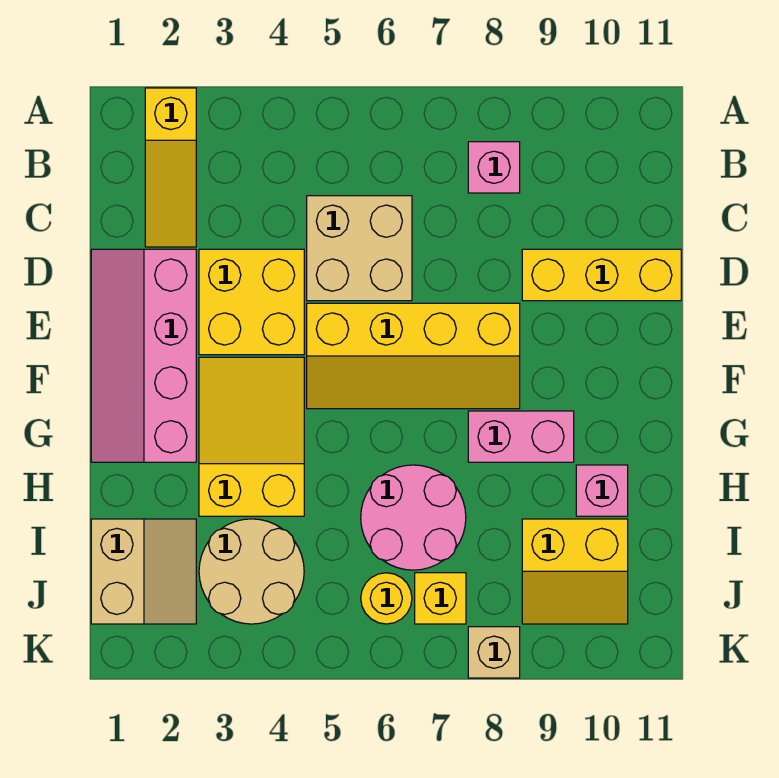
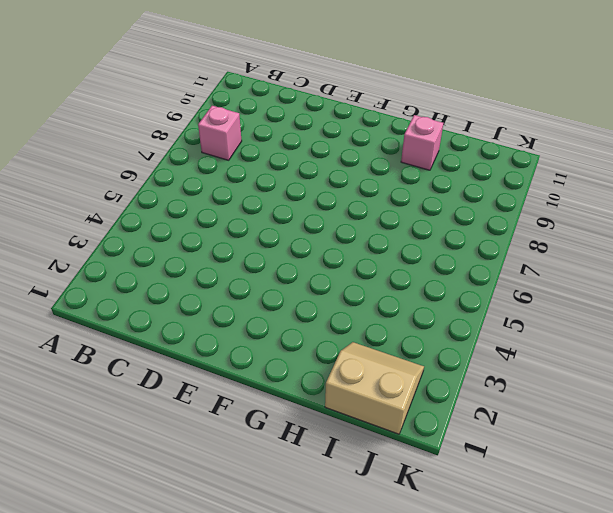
none -> yellow 1x3 slope [145,88,196,247]
none -> tan 2x2 brick [307,196,412,301]
none -> pink 2x4 slope [91,249,196,462]

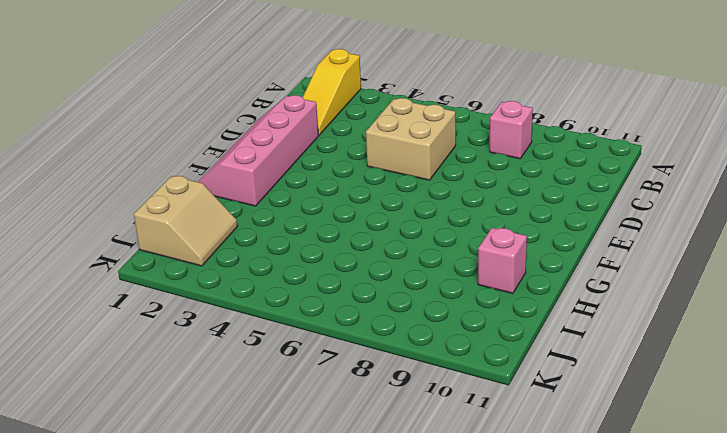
none -> yellow 2x2 brick [199,249,304,355]
none -> yellow 1x3 brick [522,249,681,301]
none -> yellow 2x4 slope [307,303,520,409]

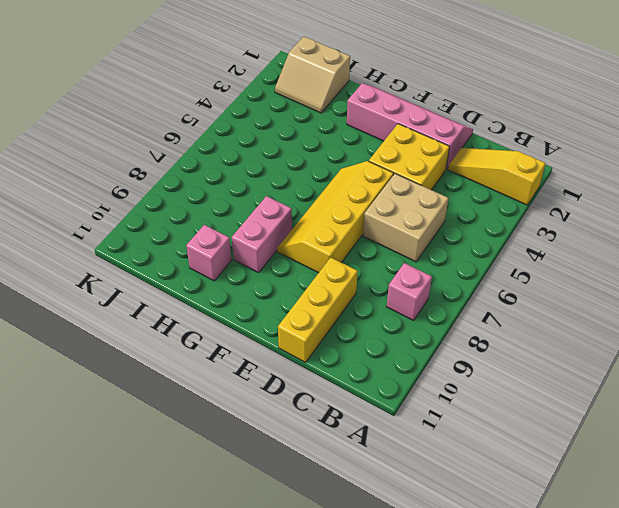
none -> yellow 2x3 slope [199,357,304,516]
none -> pink 2x2 round brick [361,465,466,570]
none -> tan 2x2 round brick [199,519,304,624]

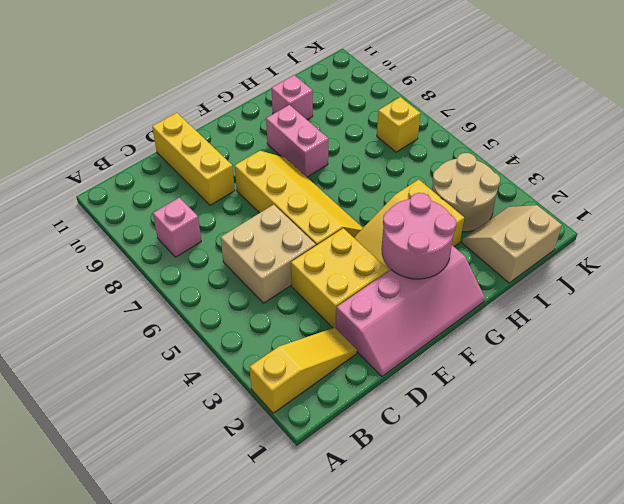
pink 2x2 round brick [381,193,456,279] -> pink 2x2 round brick moved to [361,465,466,570]
none -> yellow 2x2 slope [522,519,628,624]
none -> yellow 1x1 round brick [361,573,412,624]
none -> tan 1x1 brick [468,627,520,678]

